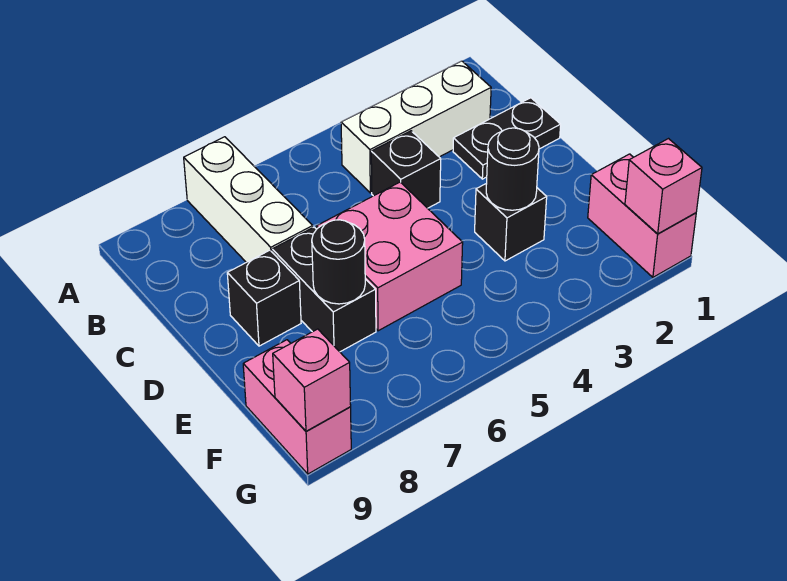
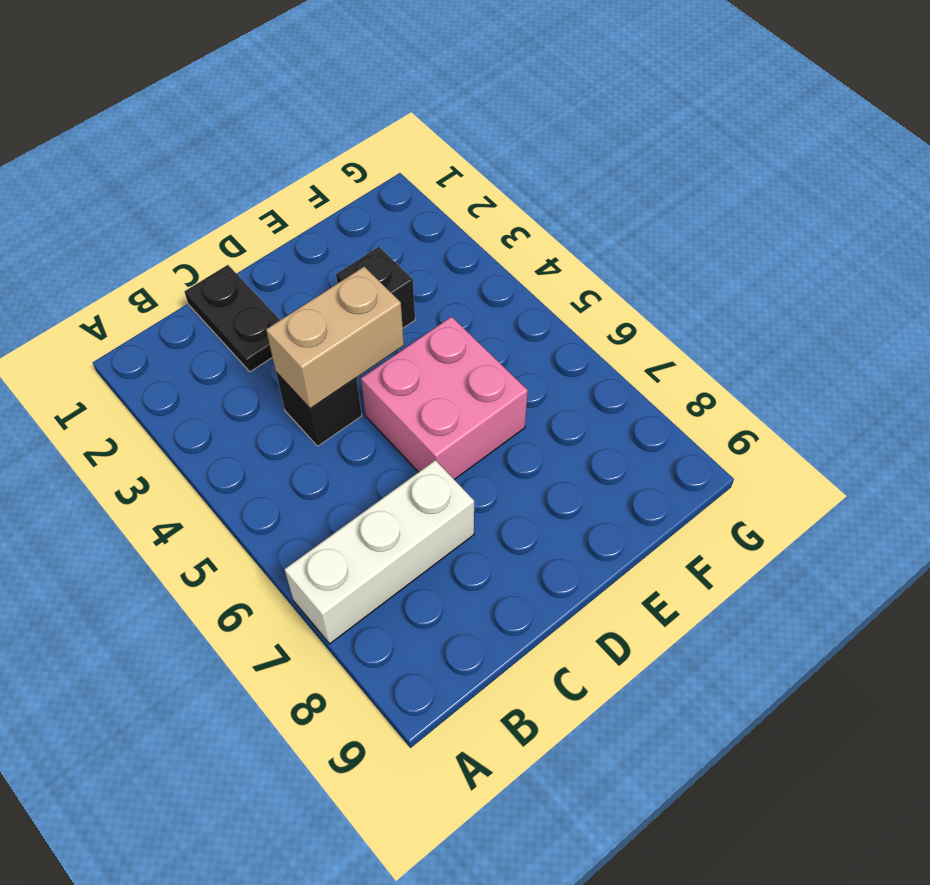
tan 1x2 brick [266,267,404,409] -> none
none -> white 1x3 brick [341,61,491,193]
none -> black 1x2 brick [272,227,376,352]
none -> black 1x1 brick [227,250,301,346]

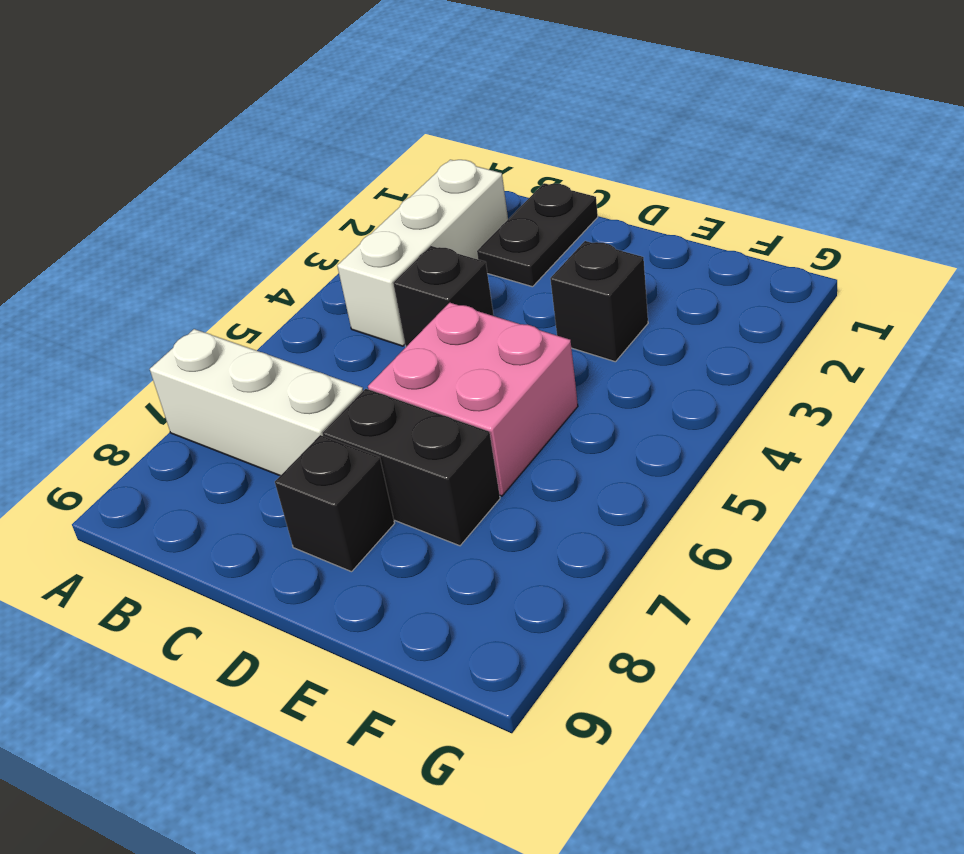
none -> pink 1x2 brick [588,154,696,277]
none -> pink 1x2 brick [243,340,351,474]
none -> black 1x1 round brick [486,128,539,210]

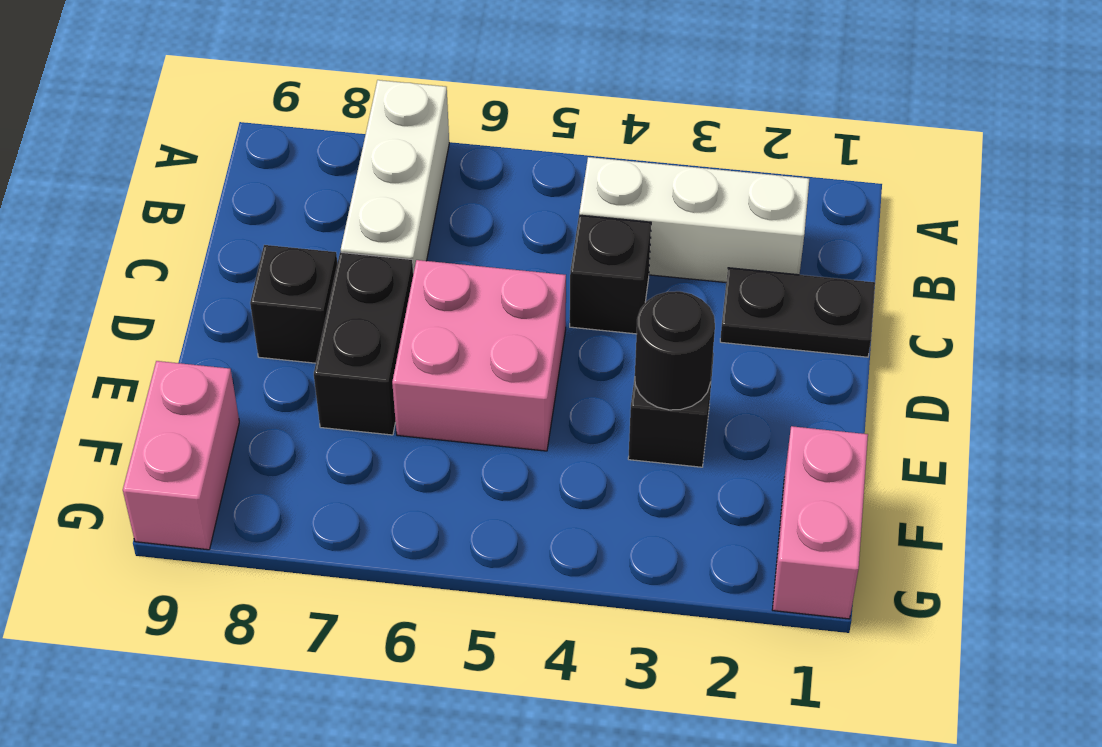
none -> black 1x1 round brick [312,220,365,304]
none -> pink 1x1 brick [625,139,702,234]
none -> pink 1x1 brick [273,329,351,431]

